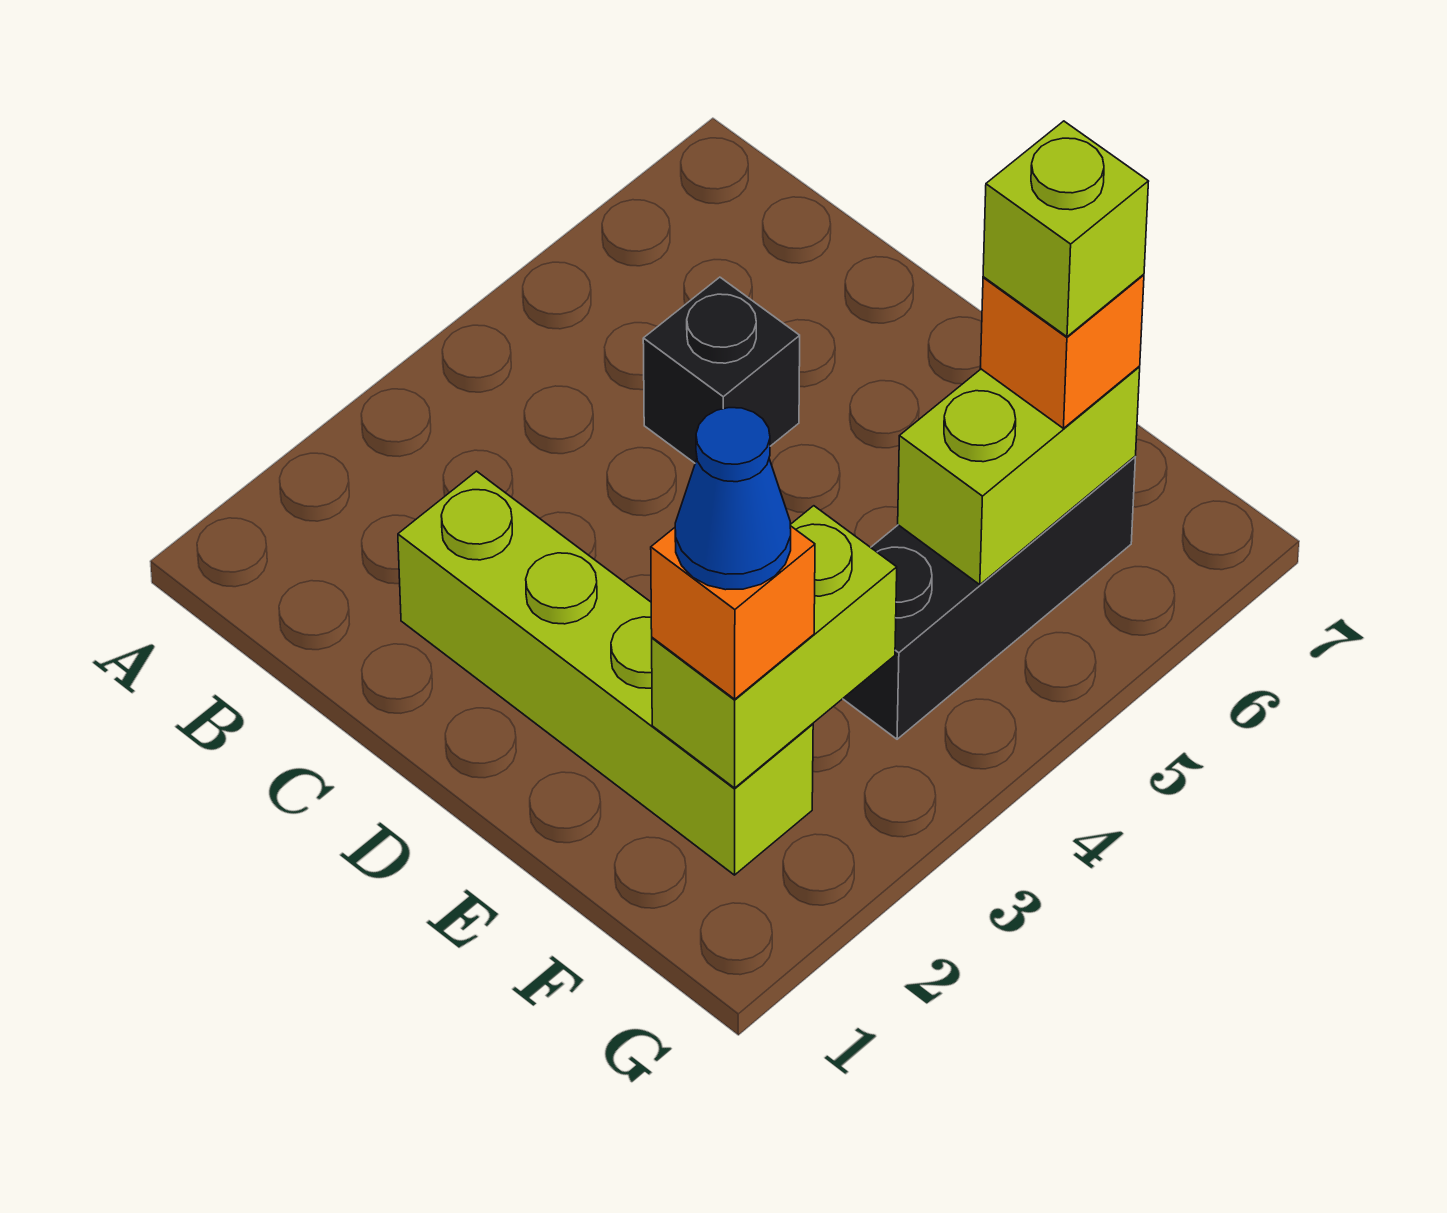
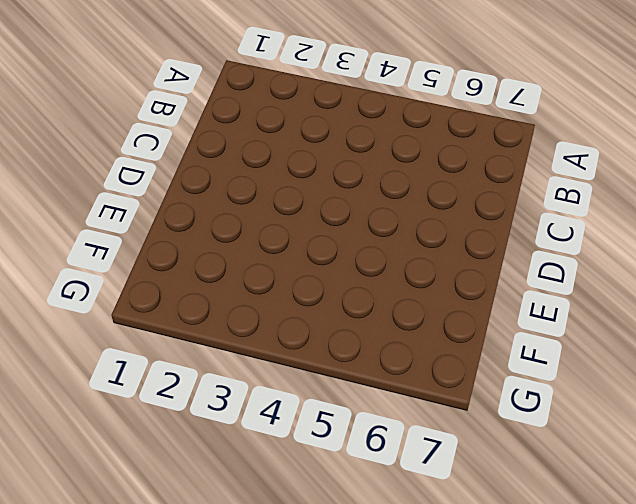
none -> lime 1x4 brick [398,471,813,875]
none -> black 1x1 brick [643,277,800,463]

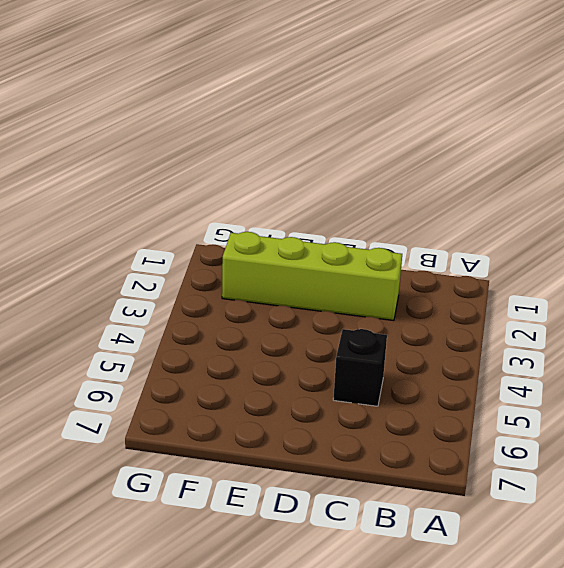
none -> black 1x3 brick [843,457,1135,739]
none -> lime 1x2 brick [652,506,897,788]

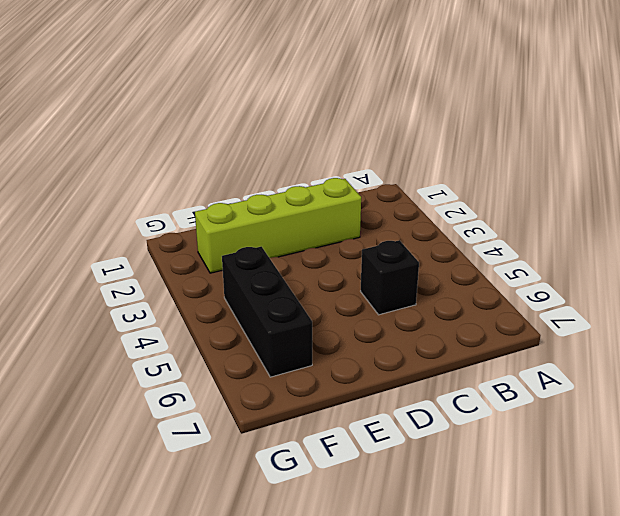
none -> lime 1x2 brick [652,506,897,788]
none -> lime 1x2 brick [898,367,1140,585]

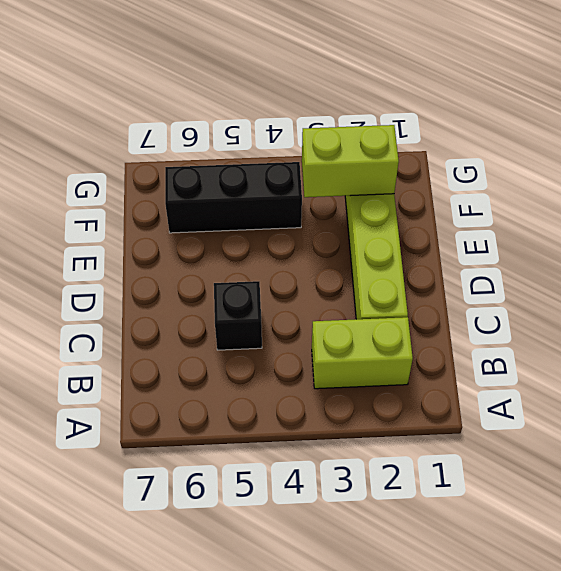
lime 1x2 brick [312,317,413,389] -> lime 1x2 brick moved to [898,367,1140,585]
none -> orange 1x1 brick [651,526,815,699]
none -> orange 1x1 brick [981,274,1144,428]

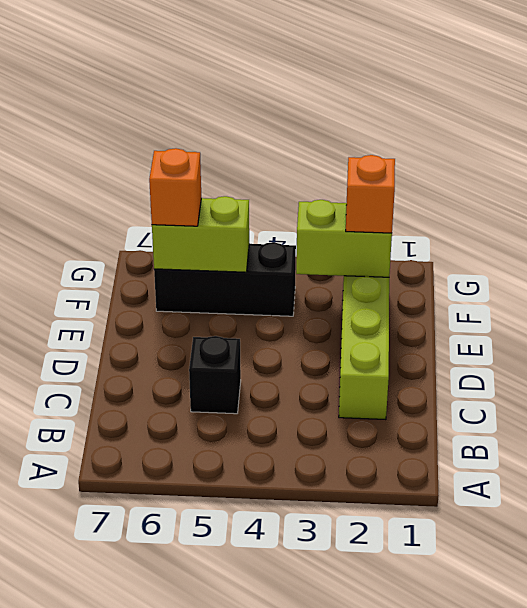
none -> blue 1x1 cone [675,408,791,590]
none -> lime 1x1 brick [983,121,1149,337]

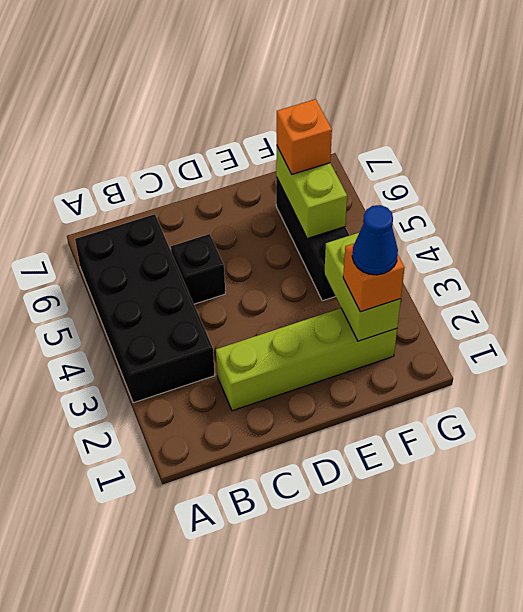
black 2x4 brick [75,214,215,403] -> none
none -> lime 1x1 brick [983,121,1149,337]

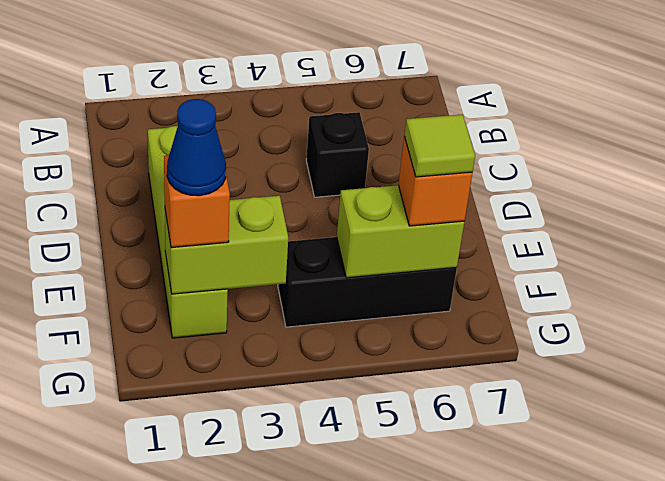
lime 1x1 tile [404,114,475,177] -> lime 1x1 brick [983,121,1149,337]

